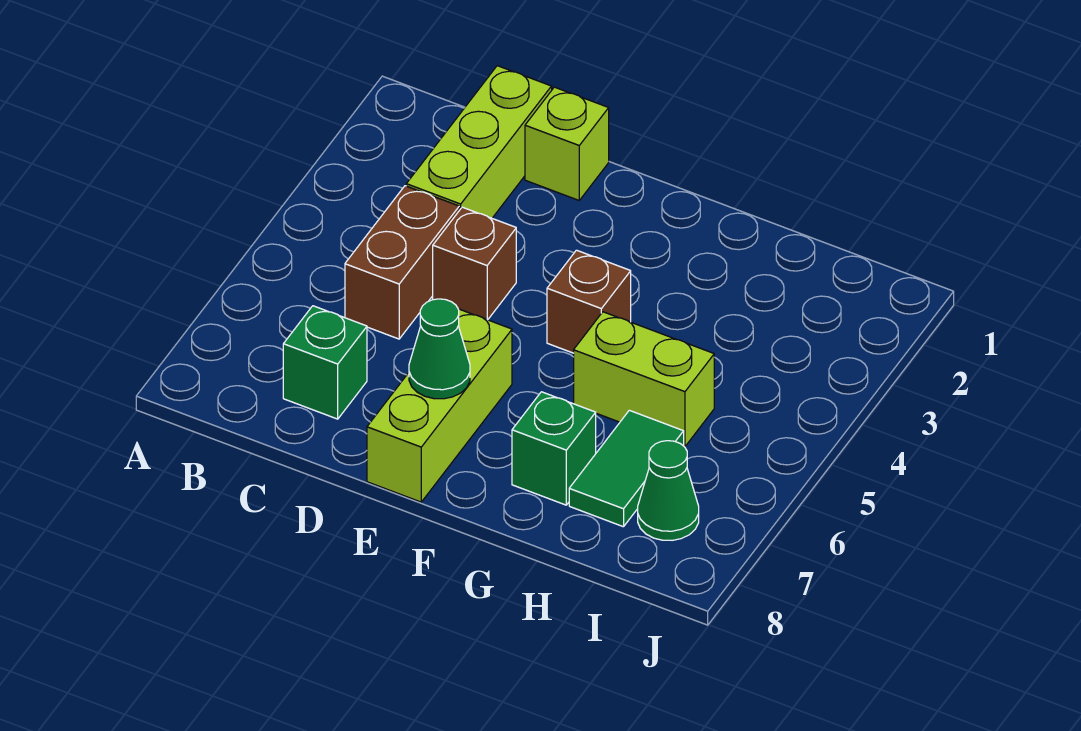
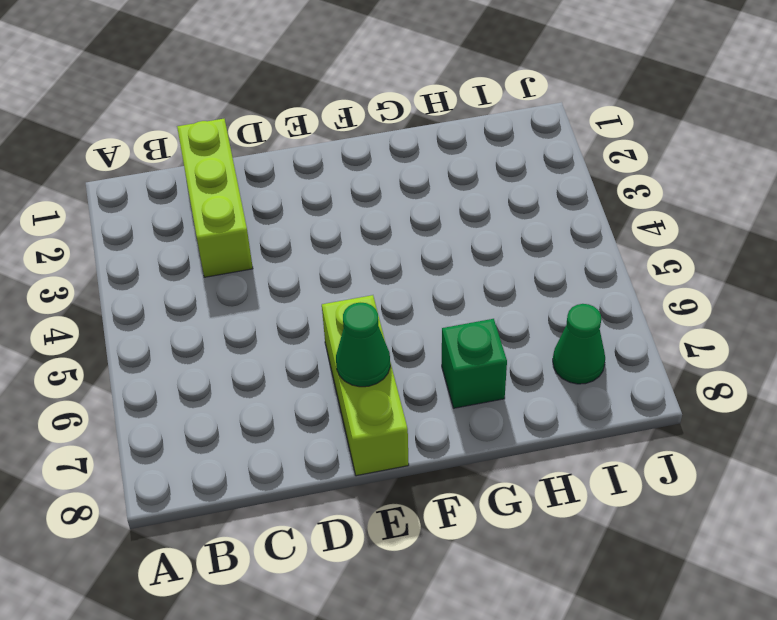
none -> brown 1x2 brick [345,186,459,339]
none -> green 1x1 brick [283,306,367,419]
none -> lime 1x1 brick [525,87,609,200]

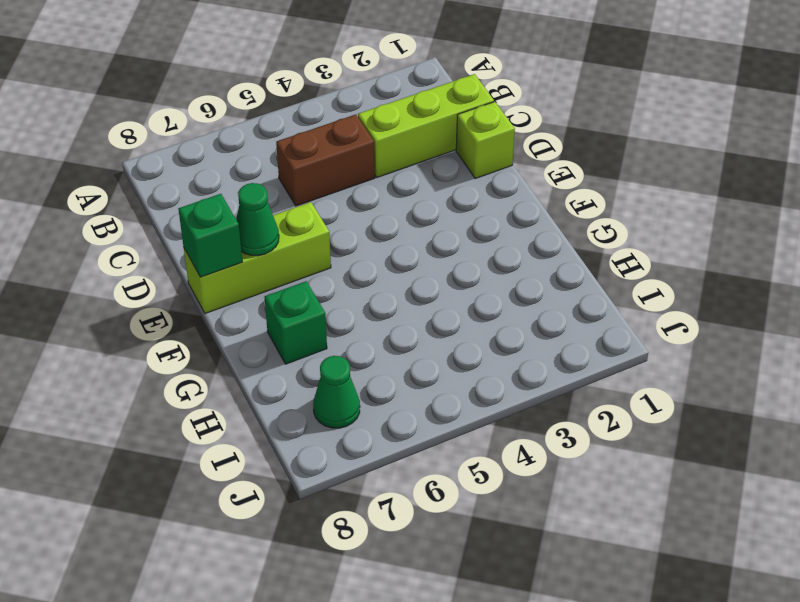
green 1x1 brick [178,194,242,277] -> green 1x1 brick moved to [283,306,367,419]
none -> brown 1x1 brick [433,207,516,320]
none -> brown 1x1 brick [547,250,631,353]
none -> lime 1x2 brick [574,312,714,447]

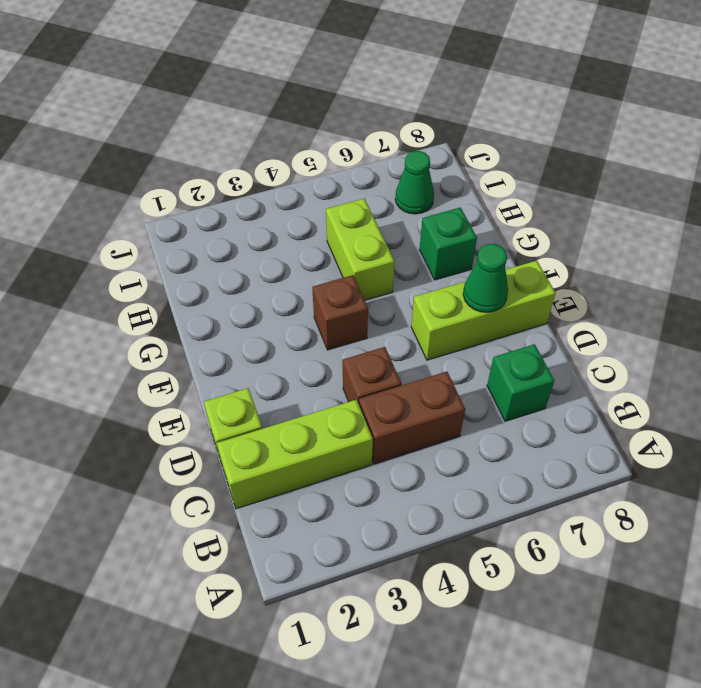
none -> green 1x2 tile [569,410,684,527]

